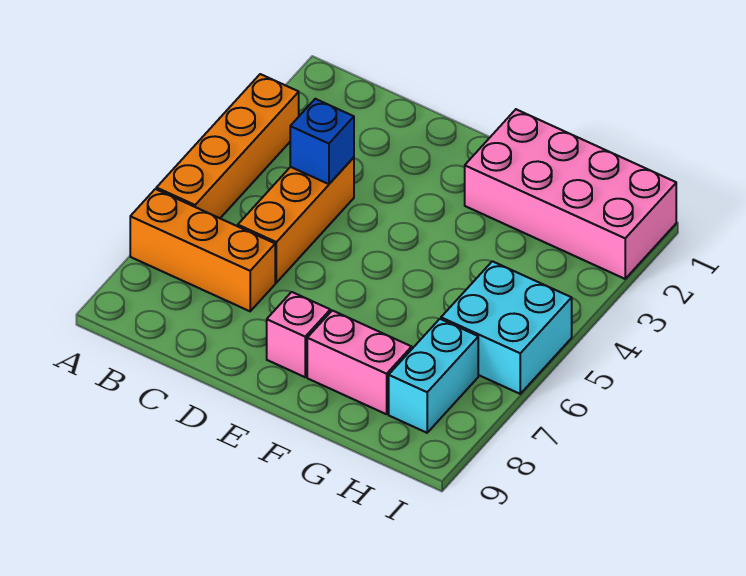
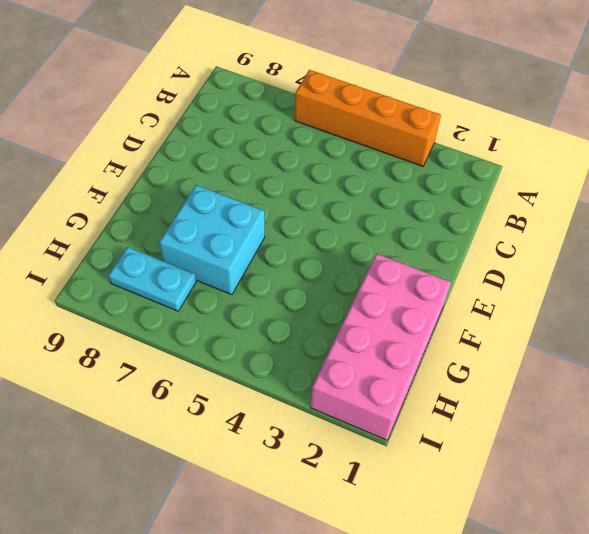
cyan 2x2 brick [160,185,265,295] -> cyan 2x2 brick moved to [441,261,572,394]
cyan 1x2 plate [109,247,196,311] -> cyan 1x2 brick [389,319,478,433]
none -> orange 1x3 brick [130,189,275,311]
none -> orange 1x3 brick [238,157,354,283]

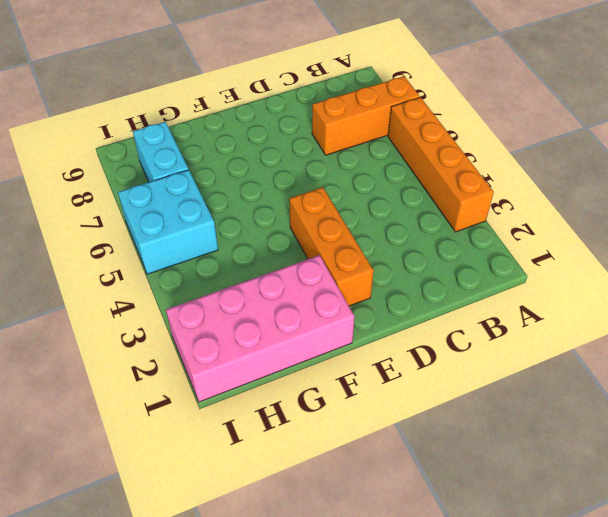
orange 1x3 brick [289,187,374,306] -> orange 1x3 brick moved to [238,157,354,283]
none -> pink 1x1 brick [267,292,330,377]
none -> pink 1x2 brick [307,310,412,414]

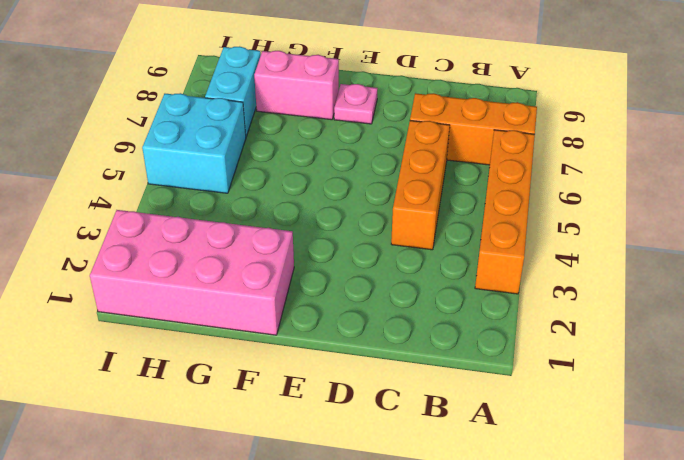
pink 1x1 plate [334,84,378,124] -> pink 1x1 brick [267,292,330,377]
none -> blue 1x1 brick [290,99,354,184]

